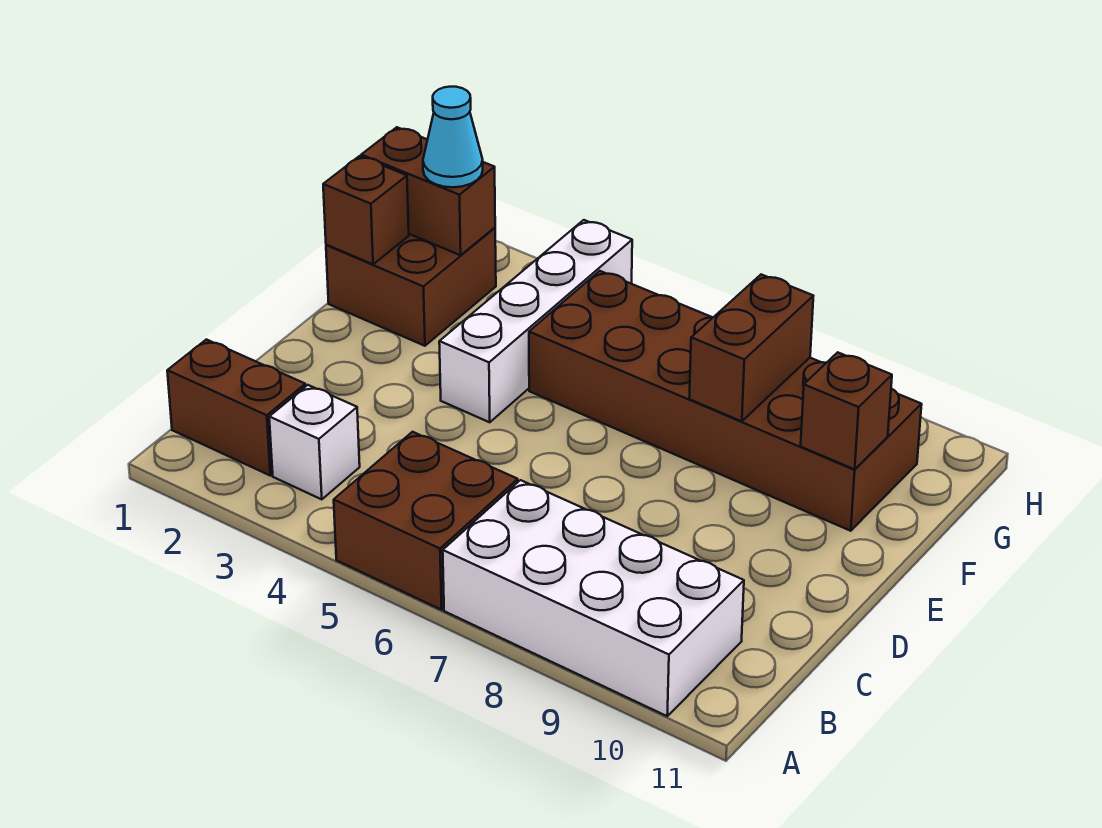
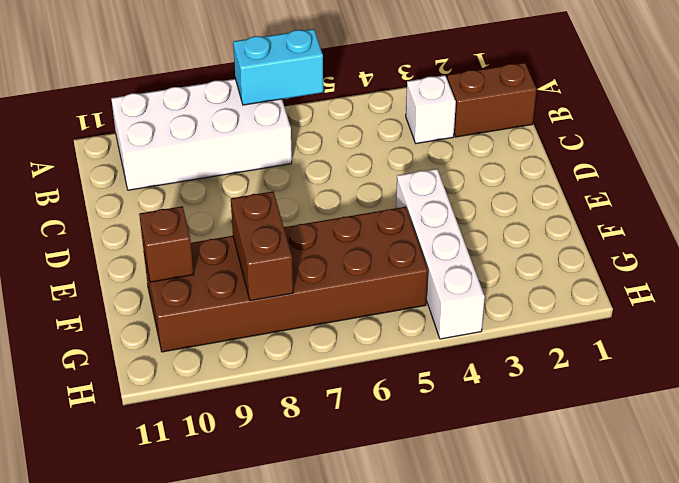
cyan 1x2 brick [233,29,323,105] -> none
none -> brown 2x2 brick [334,432,518,610]
none -> brown 2x2 brick [326,228,496,346]
none -> brown 1x1 brick [323,156,409,264]

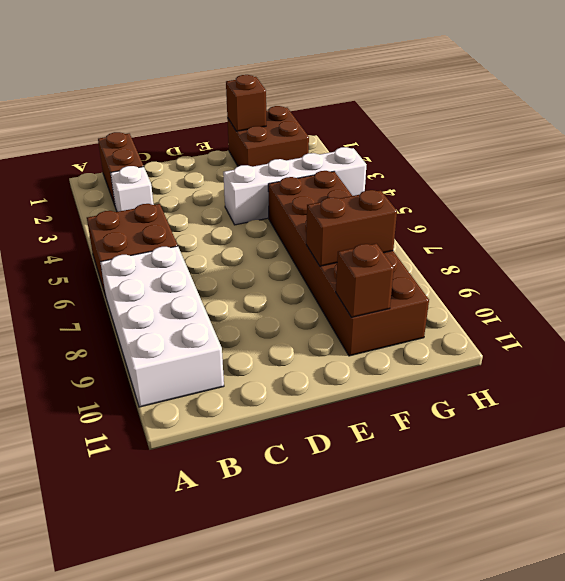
none -> brown 1x2 brick [361,127,495,255]
none -> cyan 1x1 cone [423,87,483,187]

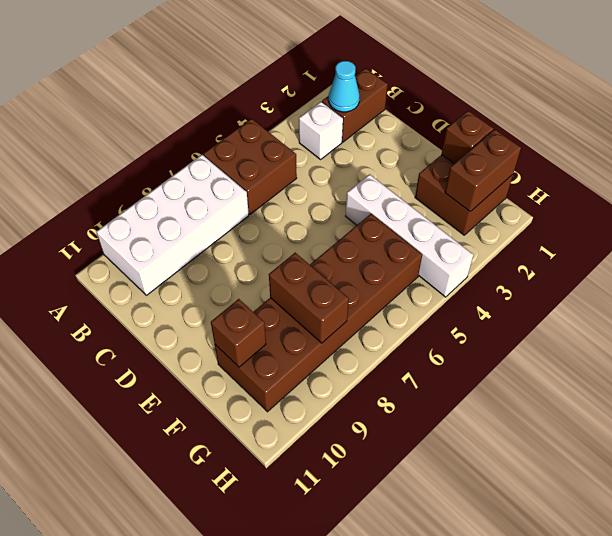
cyan 1x1 cone [329,61,360,112] -> cyan 1x1 cone moved to [423,87,483,187]

